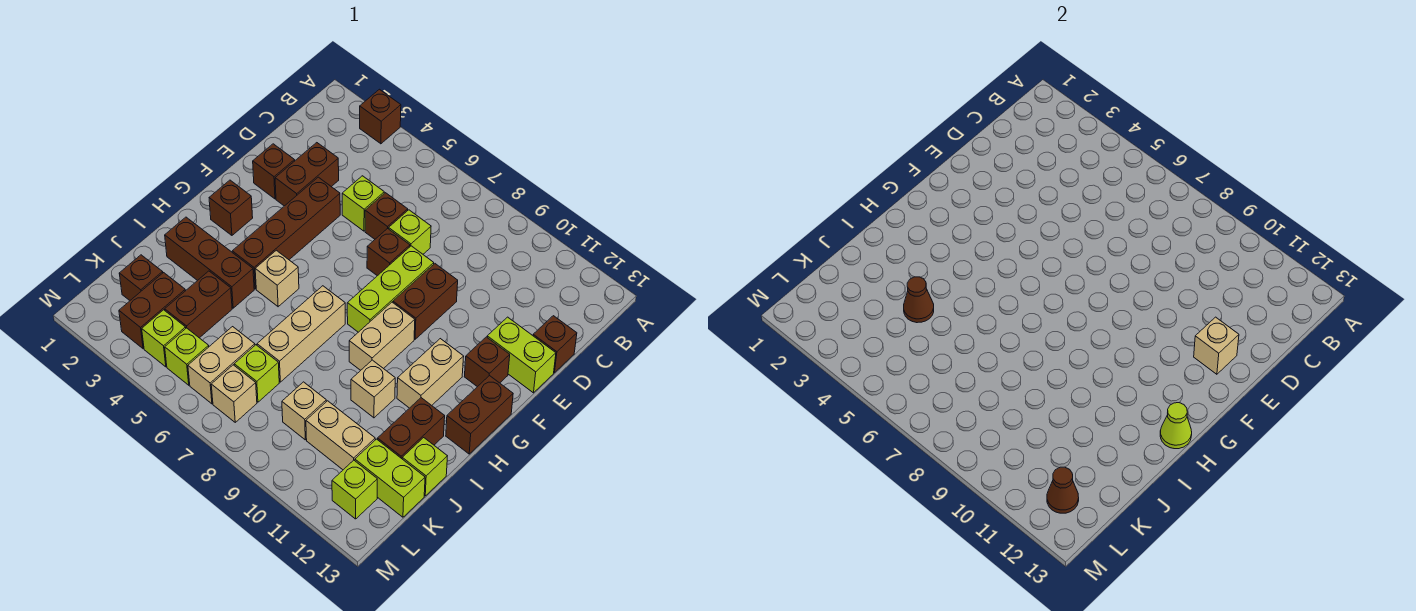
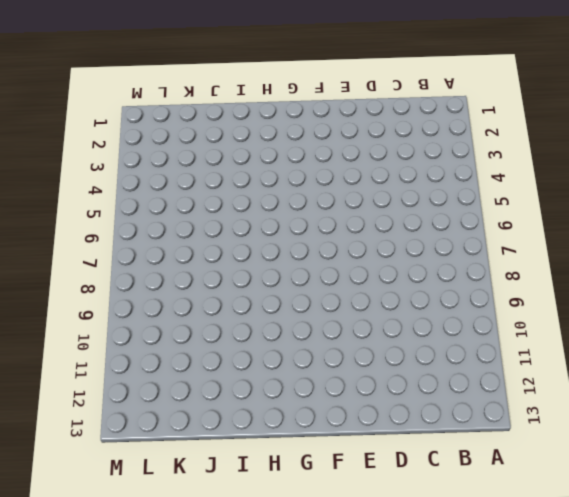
none -> brown 1x1 brick [360,89,401,144]
none -> brown 1x2 brick [275,143,339,206]
none -> lime 1x1 brick [342,176,384,231]
none -> brown 1x1 brick [365,193,408,239]

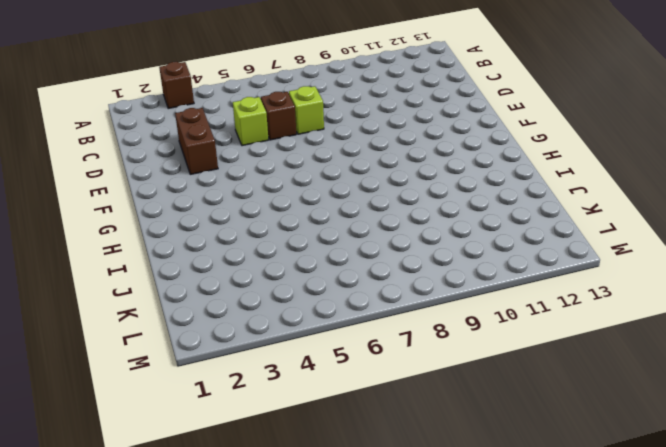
none -> brown 1x1 brick [533,316,577,373]
none -> brown 1x1 brick [253,144,295,199]
none -> brown 1x4 brick [232,177,340,289]
none -> brown 1x1 brick [367,228,410,276]

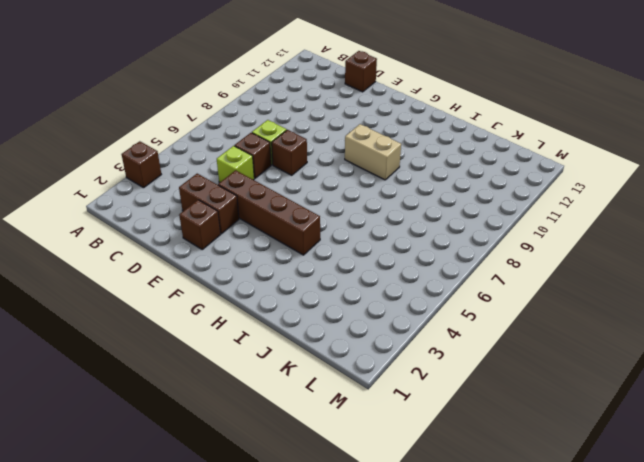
none -> lime 1x3 brick [347,246,434,332]
none -> brown 1x2 brick [393,264,458,339]
none -> lime 1x2 brick [487,317,556,393]
none -> brown 1x1 brick [464,337,510,387]

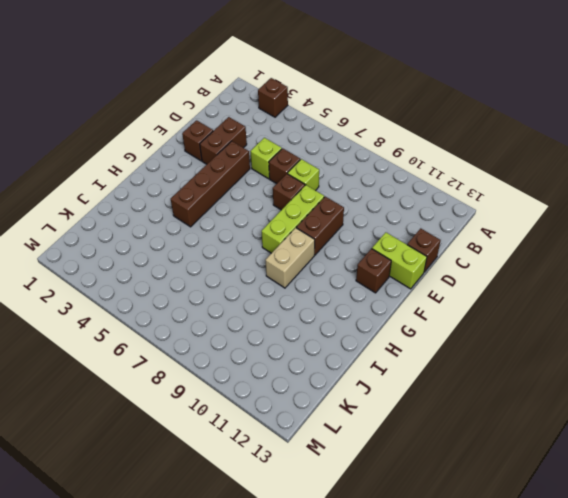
none -> brown 1x1 brick [209,180,253,235]
none -> tan 1x2 brick [397,339,464,408]
none -> brown 1x2 brick [446,375,513,454]
none -> tan 1x1 brick [255,250,299,307]

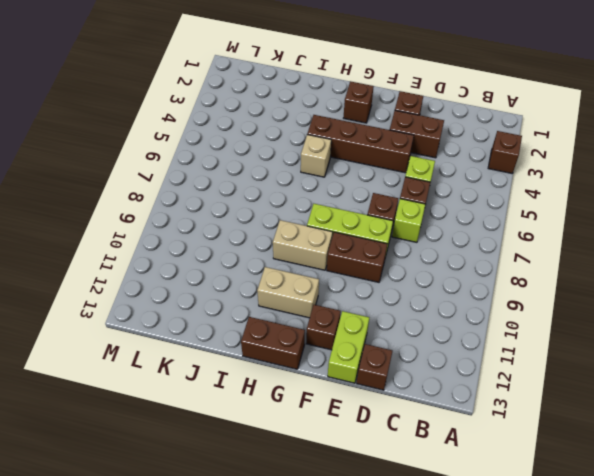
none -> tan 1x3 brick [257,286,345,382]
none -> brown 1x3 brick [165,217,254,308]
none -> tan 1x1 brick [351,360,395,418]
none -> brown 1x2 brick [378,398,445,459]

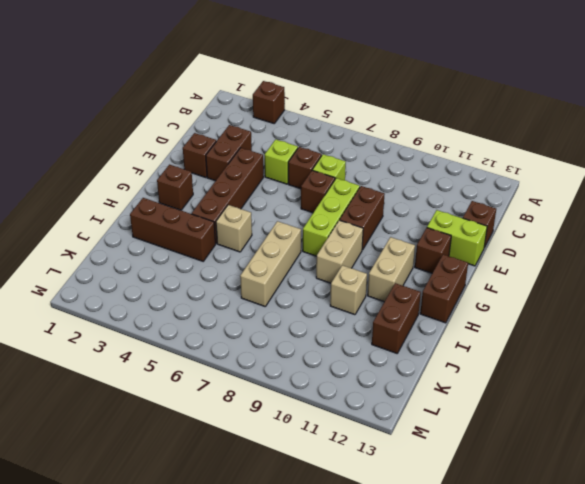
none -> brown 1x2 brick [165,271,232,338]
none -> lime 1x1 brick [402,438,447,496]
none -> brown 1x1 brick [119,255,163,300]
none -> brown 1x2 brick [119,273,185,349]

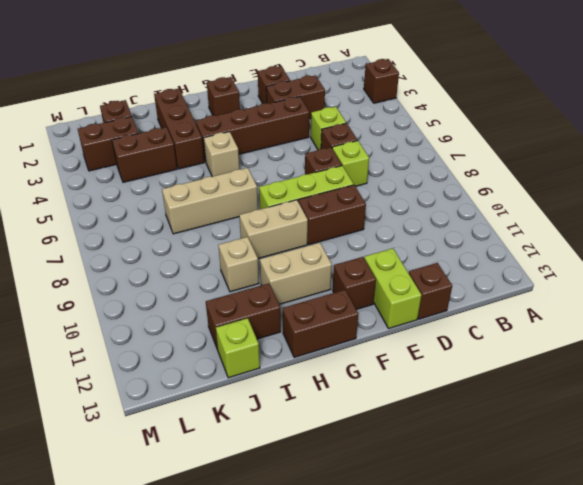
none -> tan 1x2 brick [188,327,255,404]
none -> lime 1x1 brick [234,345,279,402]
none -> tan 1x1 brick [282,382,326,440]
none -> tan 1x2 brick [306,401,375,470]

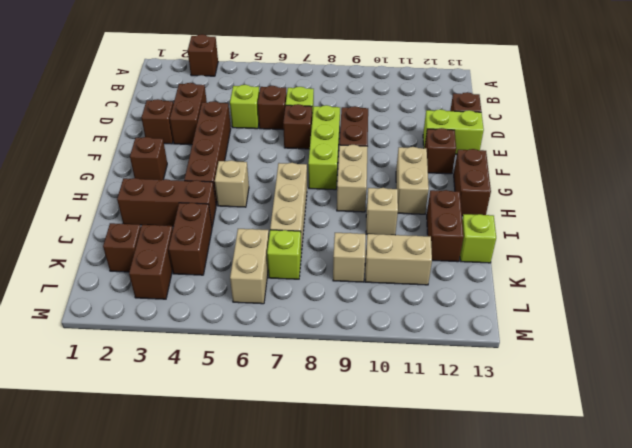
none -> lime 1x2 brick [355,439,425,517]
none -> lime 1x1 brick [142,310,186,367]
none -> lime 1x1 brick [165,328,209,385]
none -> tan 1x1 brick [211,365,257,422]

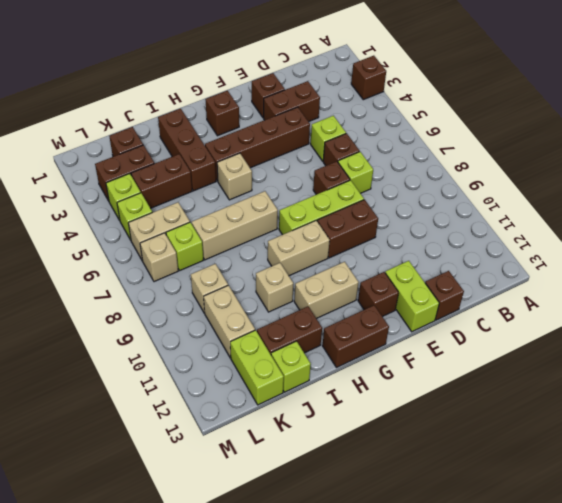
none -> lime 1x1 brick [332,460,377,519]
none -> tan 1x1 brick [1194,317,1239,374]
none -> lime 1x1 cone [1160,403,1192,449]
none -> brown 1x1 cone [904,277,934,323]

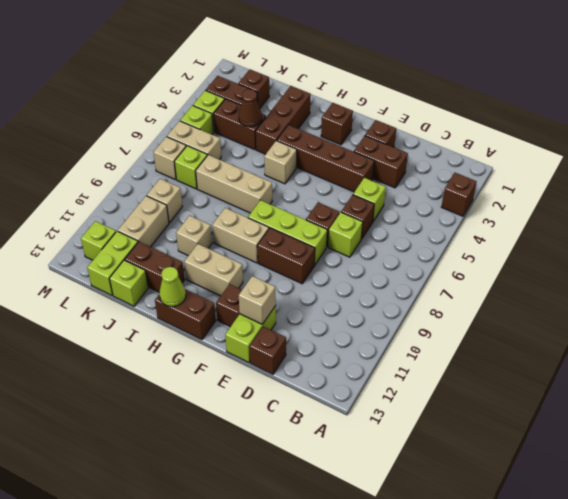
none -> brown 1x1 cone [1047,467,1079,513]

